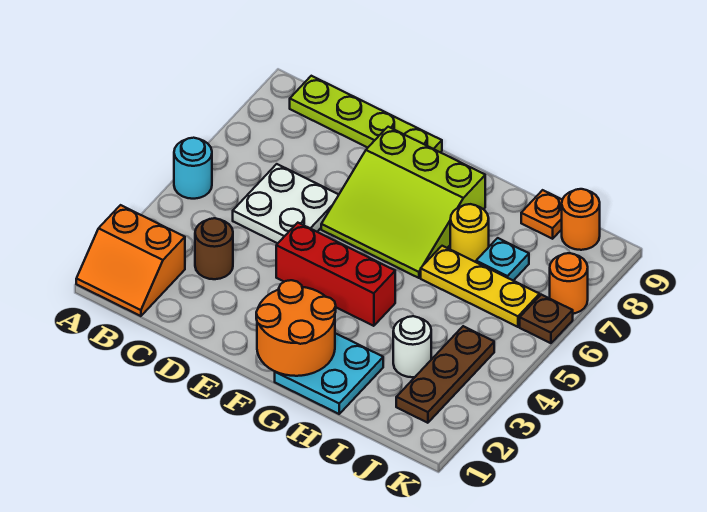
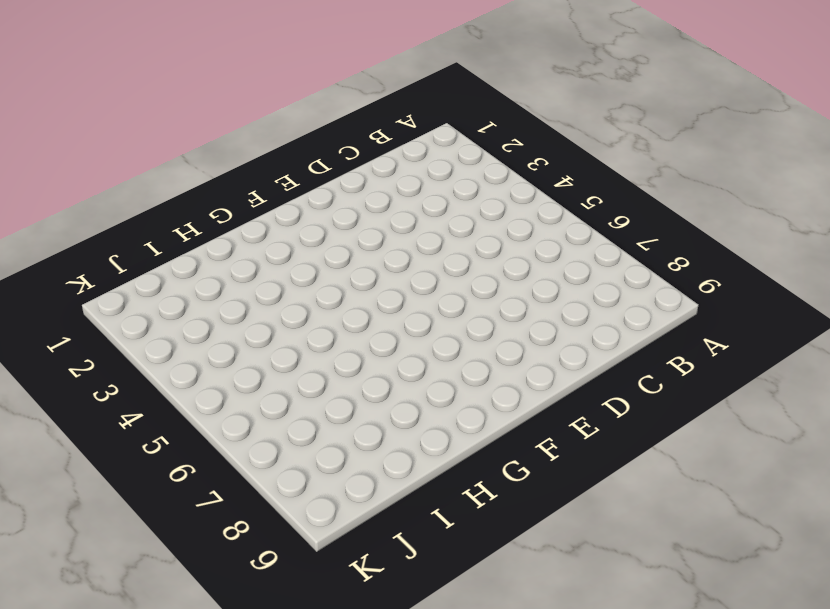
none -> orange 2x2 slope [76,205,185,316]
none -> cyan 1x1 round brick [174,138,212,199]
none -> lime 1x4 plate [290,76,442,152]

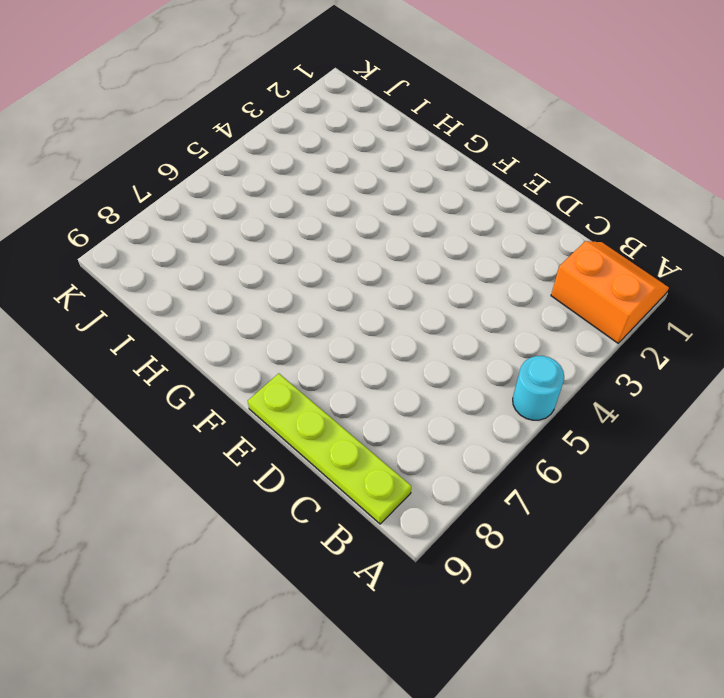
none -> brown 1x1 round brick [195,218,233,279]
none -> white 2x2 plate [233,164,339,243]
none -> red 1x3 brick [276,223,395,326]

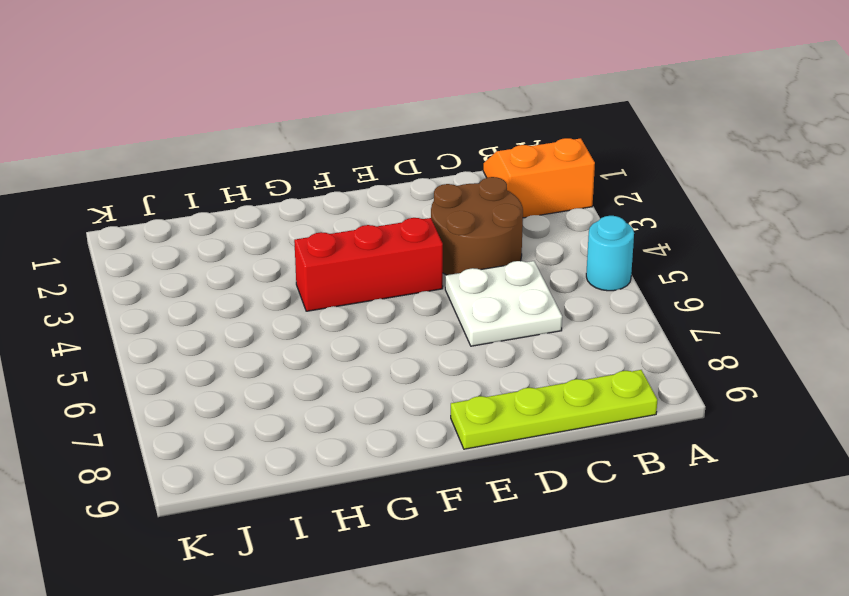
brown 2x2 round brick [431,177,523,275] -> brown 1x1 round brick [195,218,233,279]
none -> lime 3x3 slope [321,127,485,278]
none -> cyan 2x2 plate [275,333,383,414]
none -> yellow 1x3 plate [421,246,540,327]

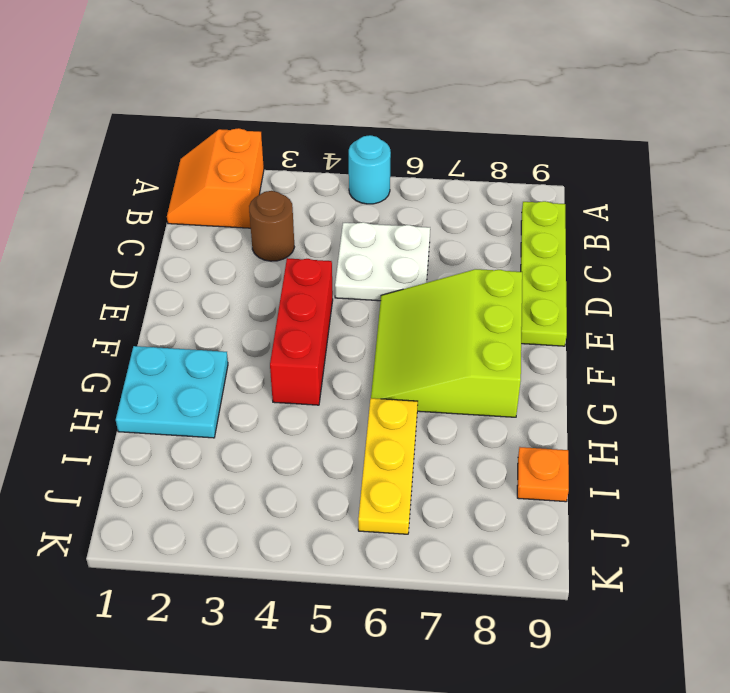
none -> yellow 1x1 round brick [450,204,489,262]
none -> white 1x1 round brick [393,316,431,377]
none -> cyan 1x1 plate [476,238,529,281]

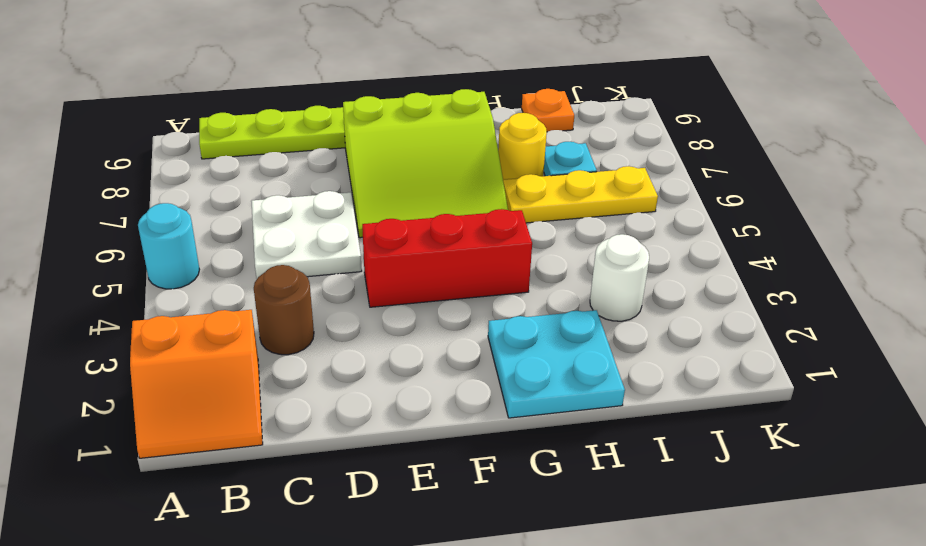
none -> brown 1x3 plate [396,326,494,423]
none -> orange 1x1 round brick [562,189,600,250]
none -> brown 1x1 plate [520,295,573,343]

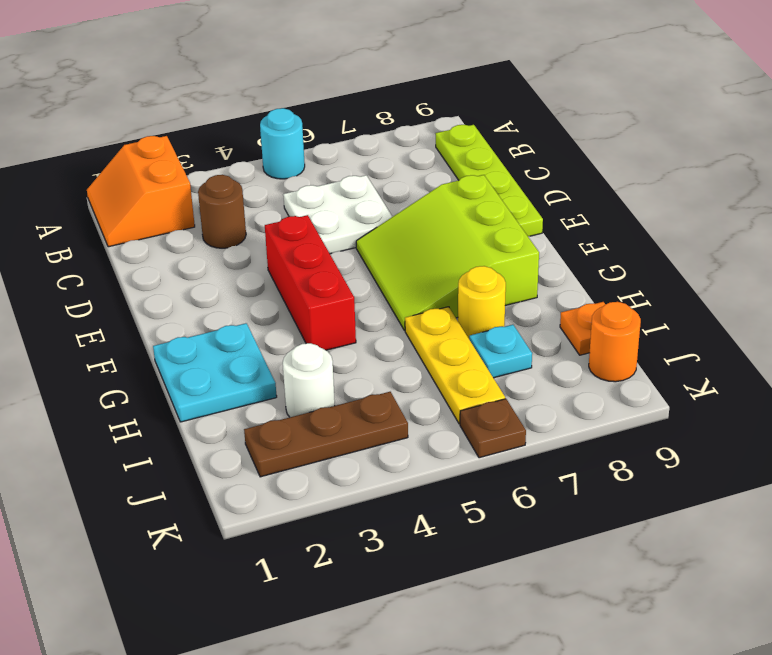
none -> orange 1x1 round brick [550,253,588,314]
none -> orange 2x2 round brick [256,280,336,376]

